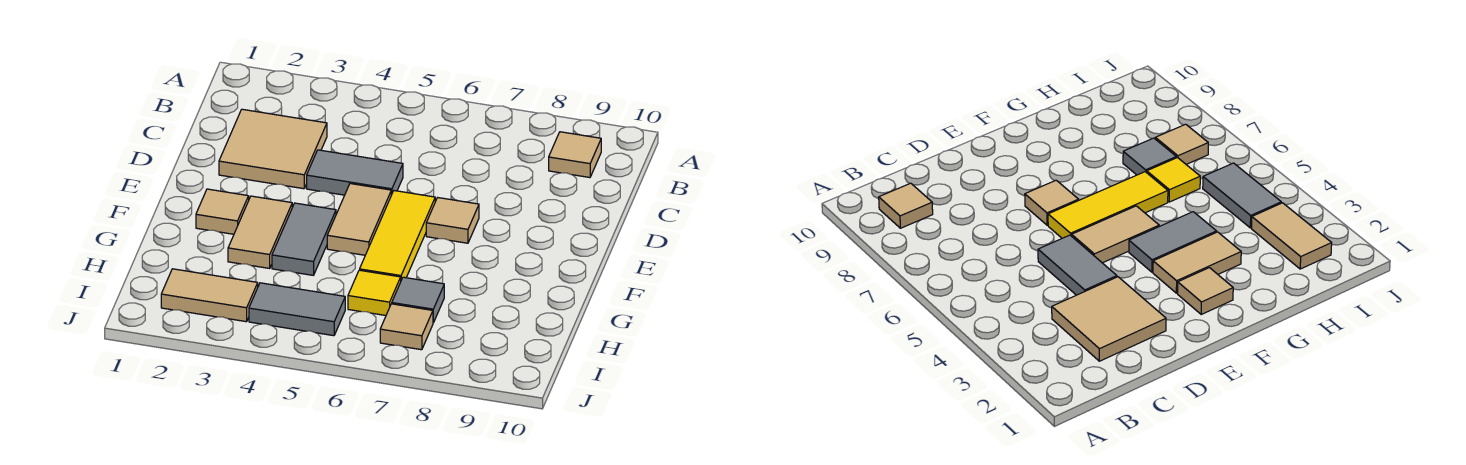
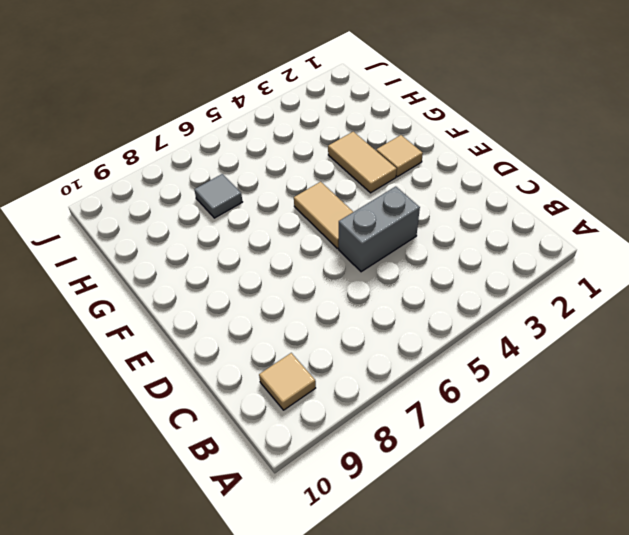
grey 1x2 brick [339,187,420,272] -> grey 1x2 tile [307,150,403,195]
none -> tan 2x2 tile [219,109,327,189]
none -> yellow 1x3 tile [360,191,435,280]
none -> tan 1x1 tile [426,198,479,243]

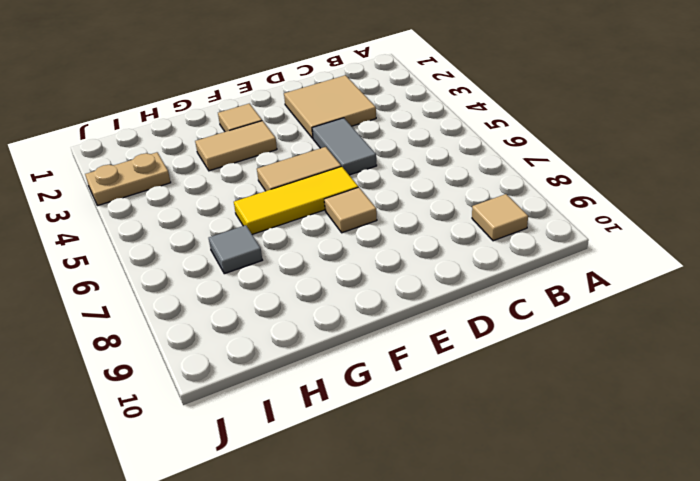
tan 1x2 plate [85,152,171,206] -> tan 1x2 tile [161,269,258,322]
none -> grey 1x2 tile [272,203,336,275]
none -> yellow 1x1 tile [348,270,401,315]
none -> grey 1x2 tile [249,283,345,336]

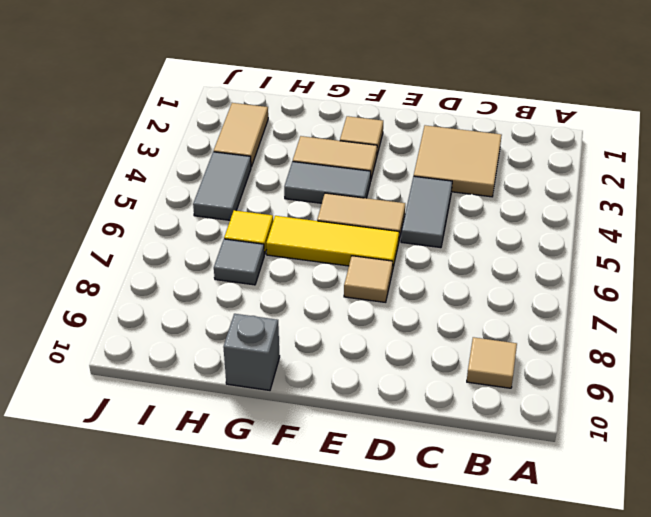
grey 1x1 brick [223,314,280,390] -> none
none -> tan 1x1 tile [380,304,433,350]

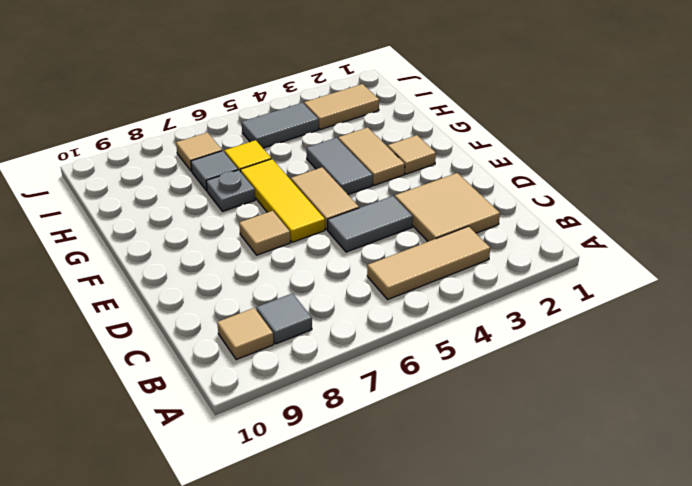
tan 1x3 tile [367,226,490,299] -> none
grey 1x1 tile [256,293,312,344] -> none
grey 1x1 plate [206,170,255,211] -> none

